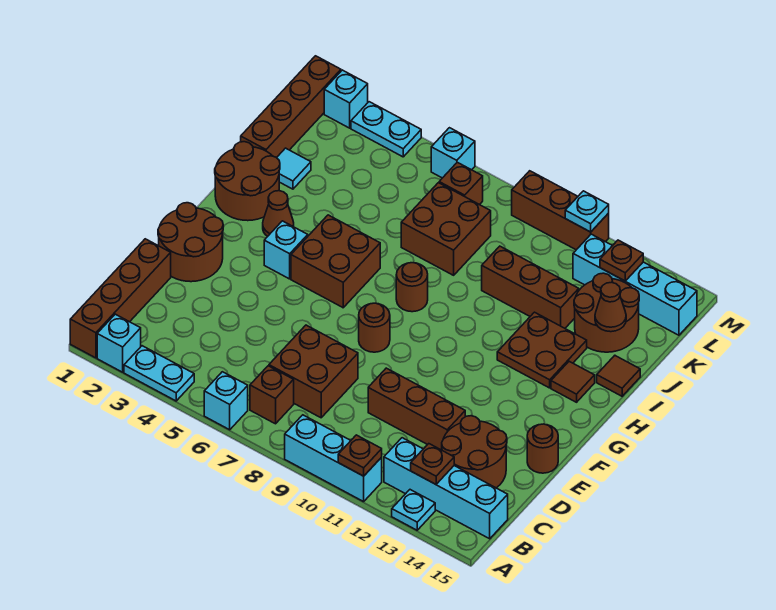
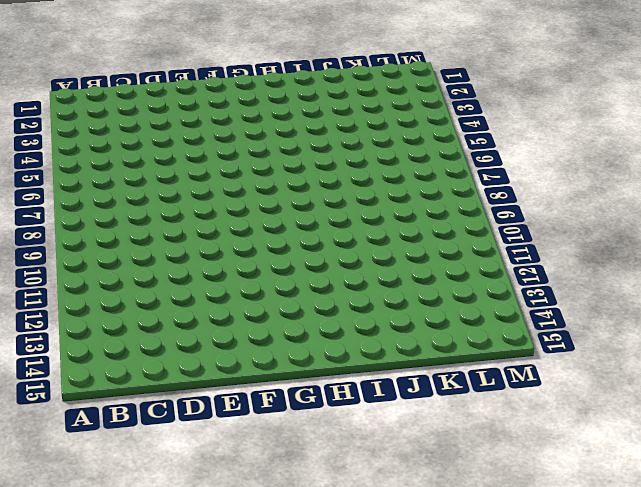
none -> brown 1x4 brick [70,239,171,358]
none -> cyan 1x1 brick [97,314,141,372]
none -> cyan 1x2 plate [124,346,194,401]
none -> cyan 1x1 brick [204,372,248,430]

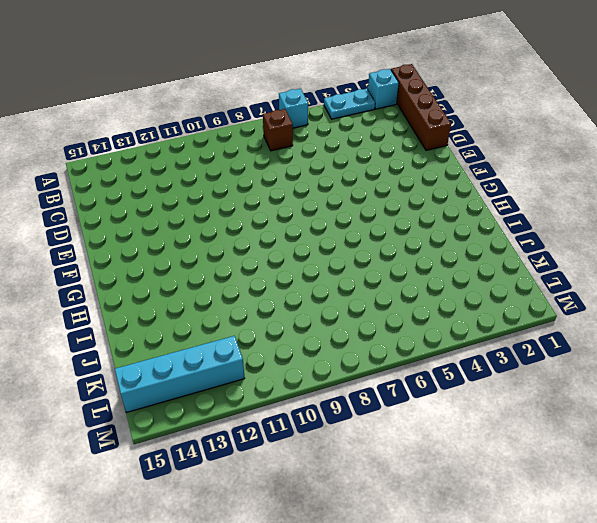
none -> cyan 1x3 brick [285,415,382,502]
none -> cyan 1x1 plate [392,490,435,530]
none -> cyan 1x4 brick [384,438,508,539]
none -> brown 2x2 brick [269,325,358,418]

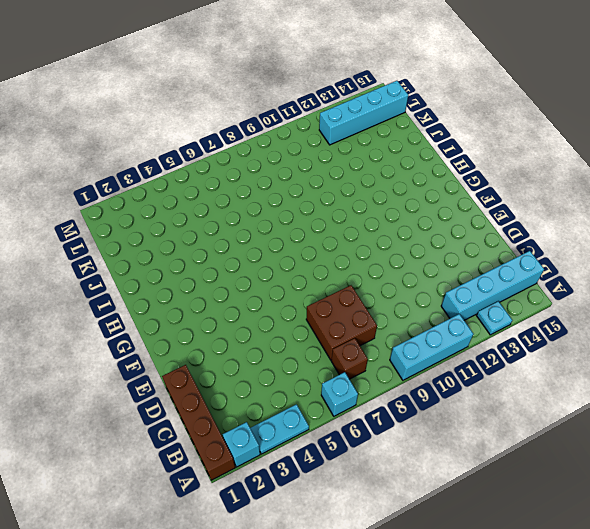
none -> brown 2x2 round brick [442,416,507,488]
none -> brown 1x3 brick [368,368,465,450]
none -> brown 2x2 round brick [158,203,223,282]
none -> brown 1x1 round brick [527,424,558,473]

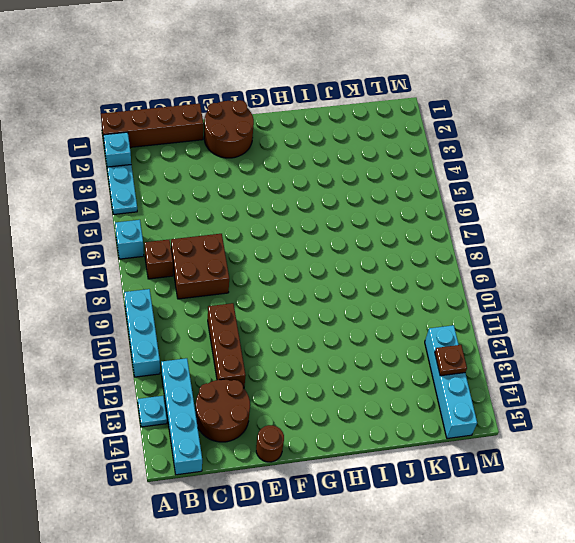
none -> brown 1x1 round brick [359,303,390,352]
none -> cyan 1x1 brick [264,221,308,279]
none -> brown 2x2 brick [291,215,380,308]
none -> brown 2x2 round brick [215,142,280,221]

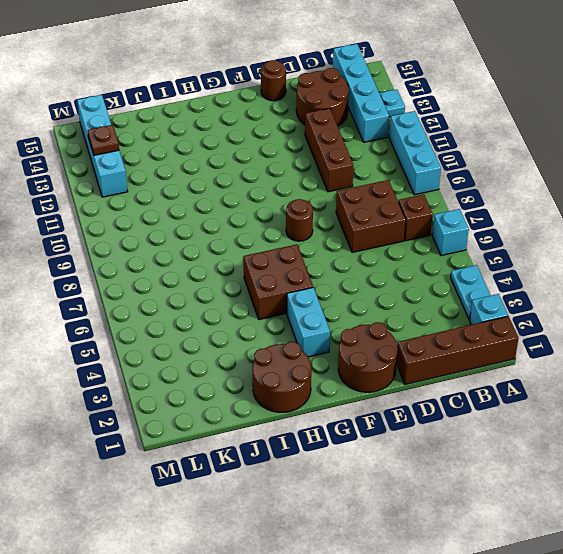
cyan 1x2 brick [287,287,330,357] -> cyan 1x1 brick [264,221,308,279]
none -> brown 1x1 cone [263,191,294,236]
none -> brown 1x1 round brick [396,263,428,312]
none -> brown 2x2 plate [497,312,587,388]
none -> brown 1x1 tile [551,361,595,402]

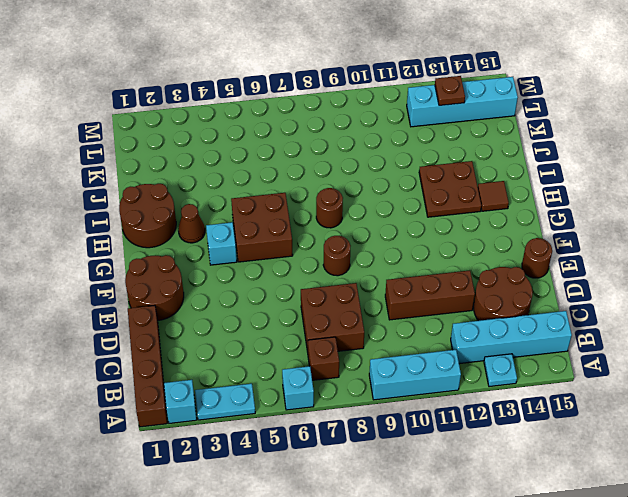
none -> brown 1x1 tile [597,356,640,396]
none -> brown 1x4 brick [241,56,341,158]
none -> cyan 1x1 tile [277,148,311,189]
none -> brown 2x2 brick [401,183,491,275]

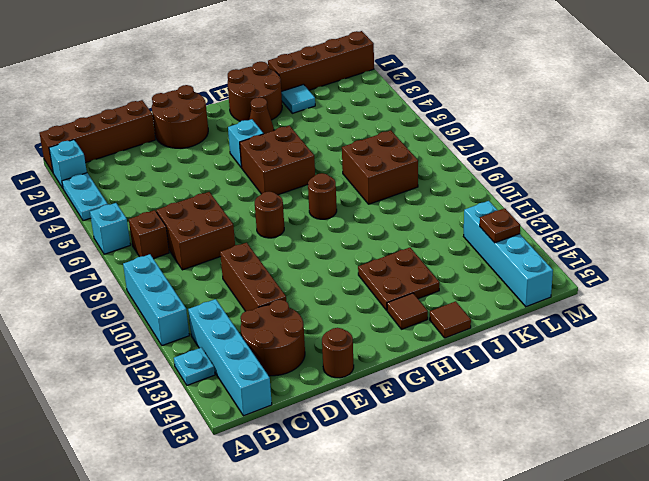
none -> brown 1x3 brick [482,246,579,328]
none -> brown 2x2 round brick [574,273,639,352]
none -> brown 1x1 brick [439,162,483,205]
none -> cyan 1x1 brick [324,70,368,128]

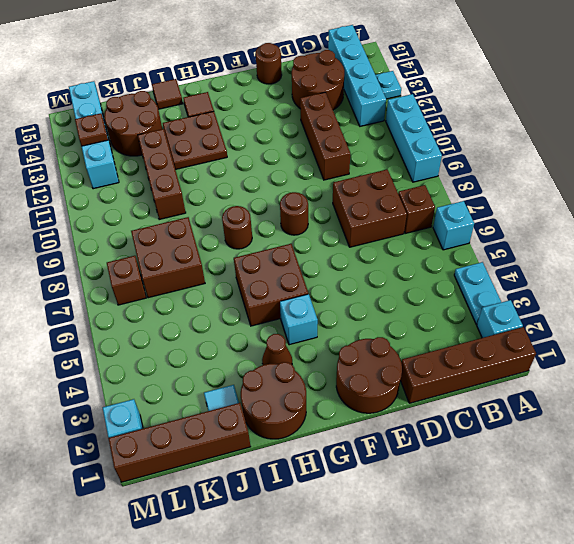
none -> cyan 1x2 plate [351,102,421,157]
none -> cyan 1x1 brick [431,128,475,178]
none -> brown 1x3 brick [512,171,609,250]
none -> brown 1x1 plate [338,435,382,476]

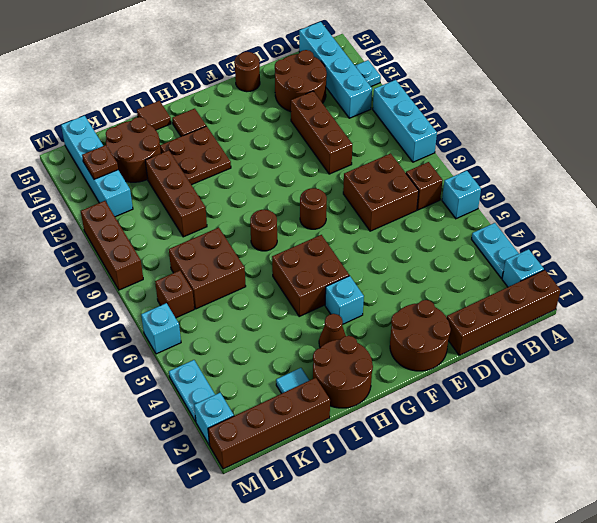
none -> brown 1x1 plate [338,435,382,476]
none -> brown 1x1 plate [411,444,454,484]
none -> brown 1x1 cone [595,282,626,332]
none -> cyan 1x1 plate [565,191,609,232]

